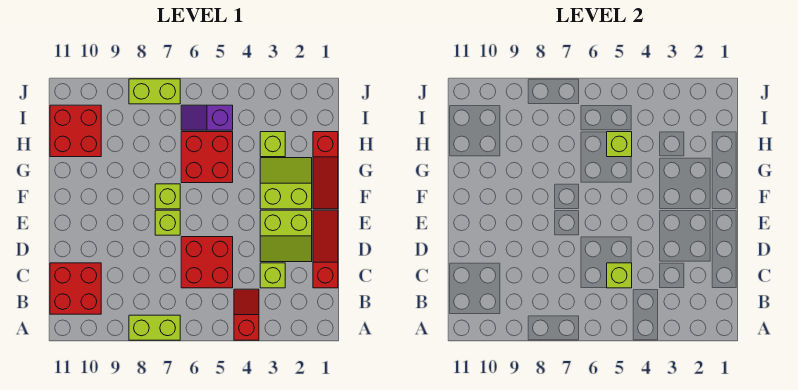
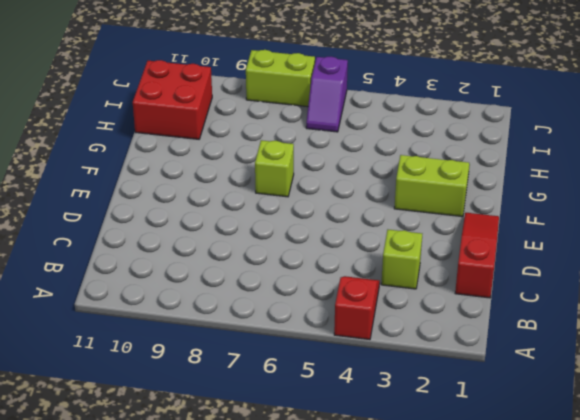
purple 1x2 slope [306,57,348,132] -> purple 1x2 slope turned to [181,105,233,130]
none -> lime 1x2 brick [129,315,180,340]
none -> red 2x2 brick [50,263,101,314]
none -> red 2x2 brick [181,237,233,288]

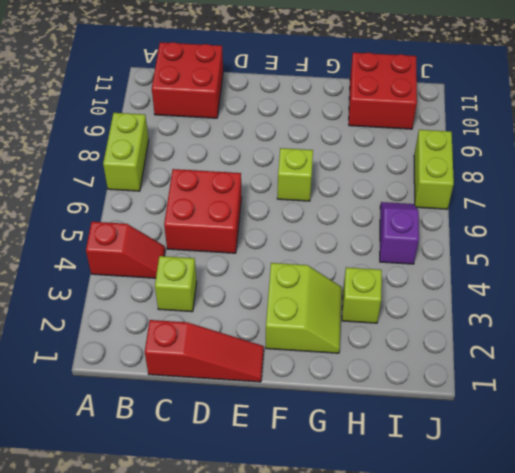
none -> lime 2x2 slope [260,210,312,262]
none -> lime 1x1 brick [155,210,180,235]
none -> red 1x3 slope [313,132,338,209]

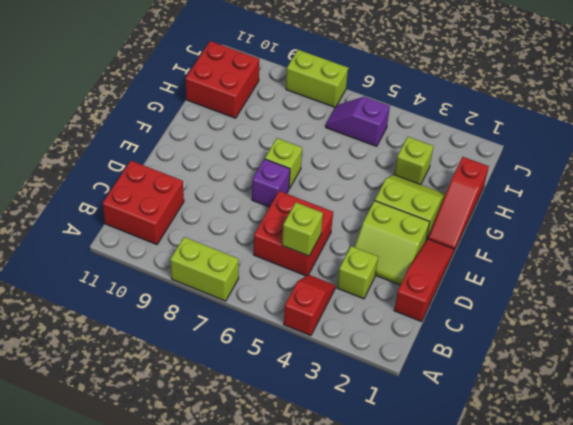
purple 1x1 brick [252,159,290,207] -> lime 1x1 brick [155,210,180,235]
none -> red 2x2 brick [181,132,233,183]
none -> lime 1x1 brick [607,132,632,157]

